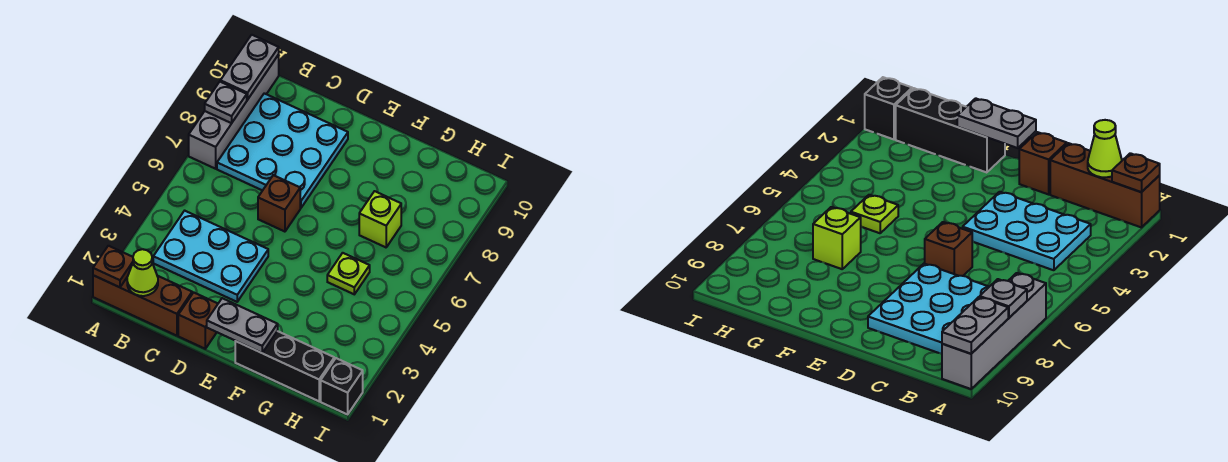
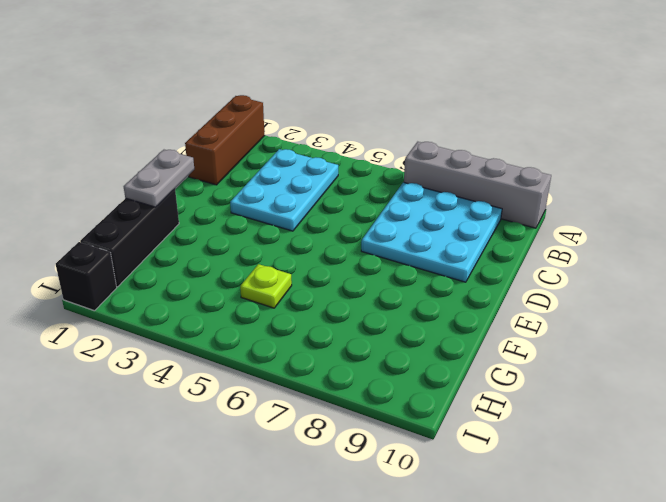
none -> brown 1x1 brick [178,293,218,349]
none -> brown 1x1 brick [258,175,300,232]
none -> lime 1x1 brick [359,191,401,247]

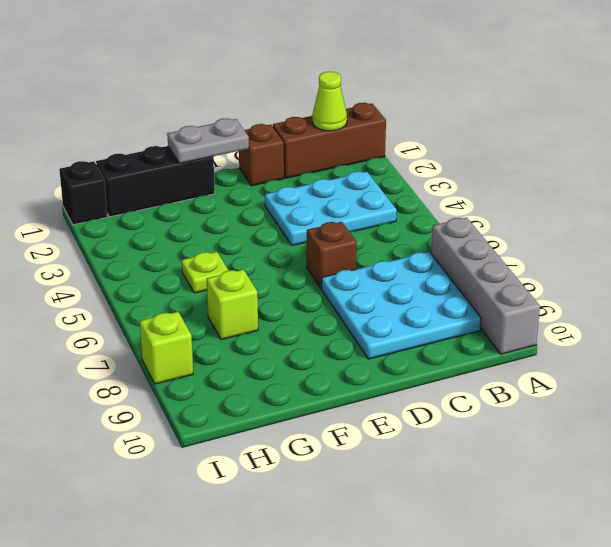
lime 1x1 brick [140,312,193,384] -> none
none -> brown 1x1 plate [93,246,133,287]
none -> grey 1x1 plate [205,82,247,123]
none -> grey 1x2 plate [220,35,279,100]

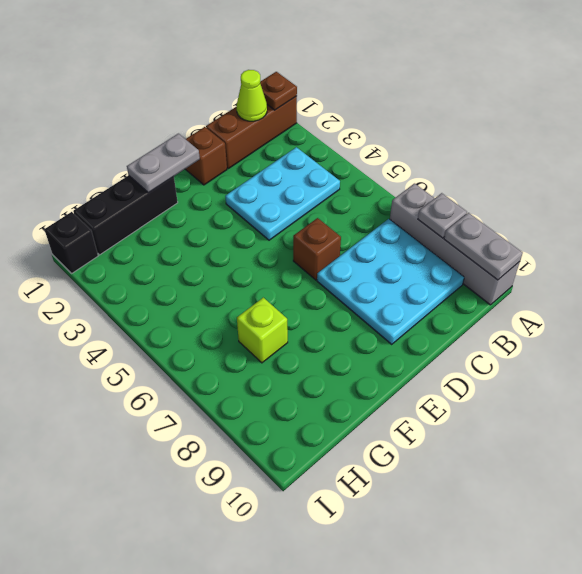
none -> lime 1x1 plate [327,253,370,294]

